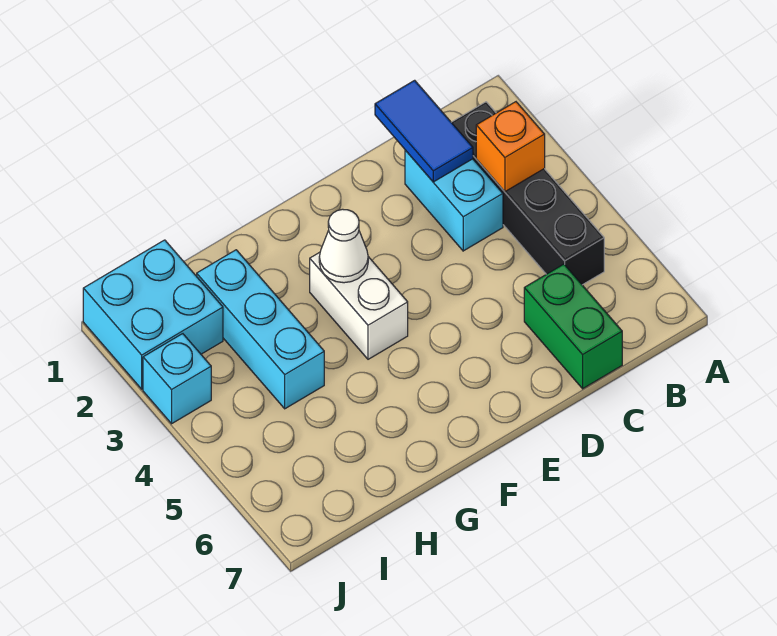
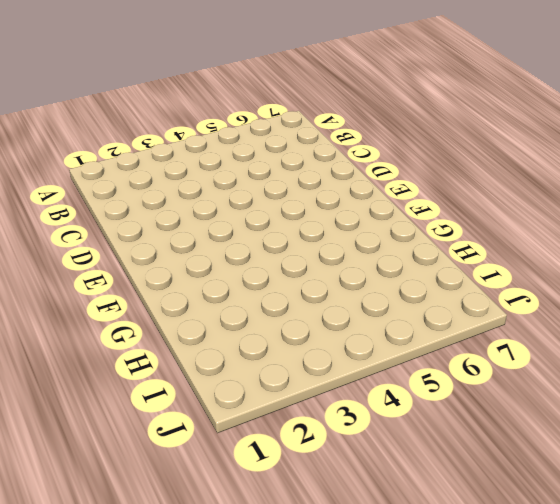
none -> black 1x4 brick [451,102,604,285]
none -> cyan 1x2 brick [405,150,503,251]

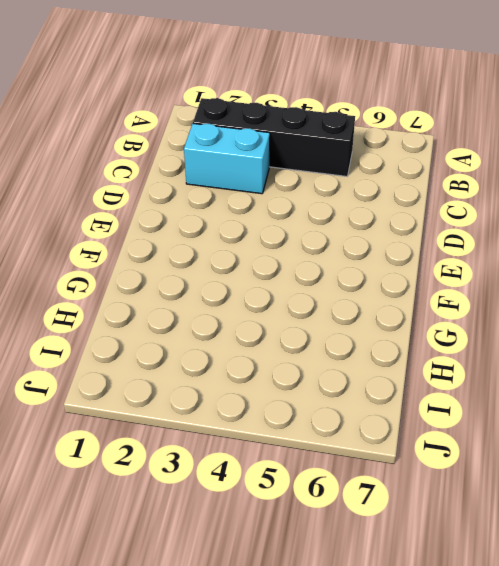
none -> green 1x2 brick [524,264,622,389]
none -> white 1x2 brick [310,252,408,359]

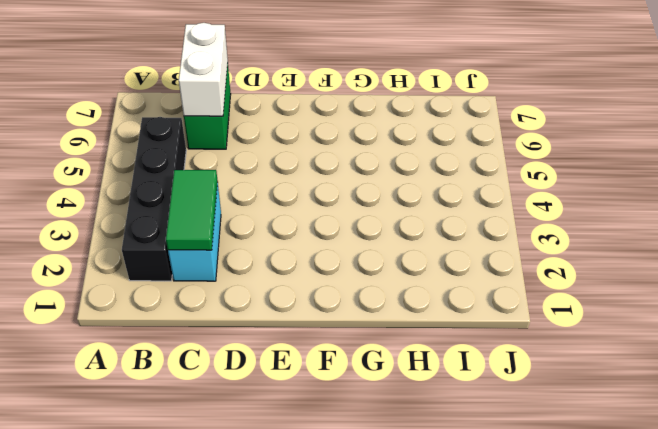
green 1x2 tile [166,170,218,250] -> blue 1x2 tile [375,80,473,182]
white 1x2 brick [179,23,228,116] -> white 1x2 brick moved to [310,252,408,359]
none -> cyan 1x3 brick [197,250,324,409]
none -> cyan 2x2 brick [83,240,223,389]

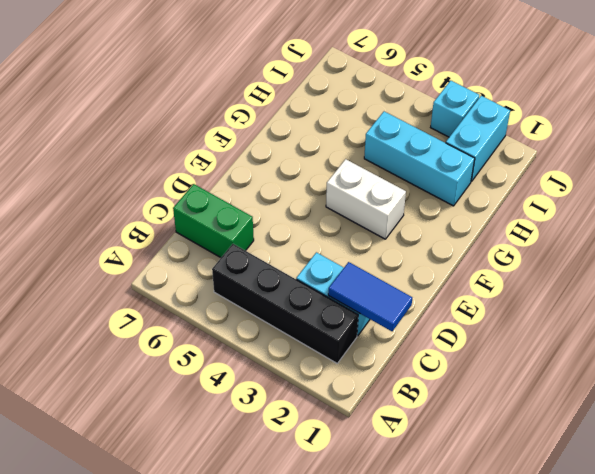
cyan 1x2 brick [446,96,510,182] -> cyan 2x2 brick [83,240,223,389]
none -> orange 1x1 brick [476,102,545,192]
none -> white 1x1 cone [319,209,368,283]

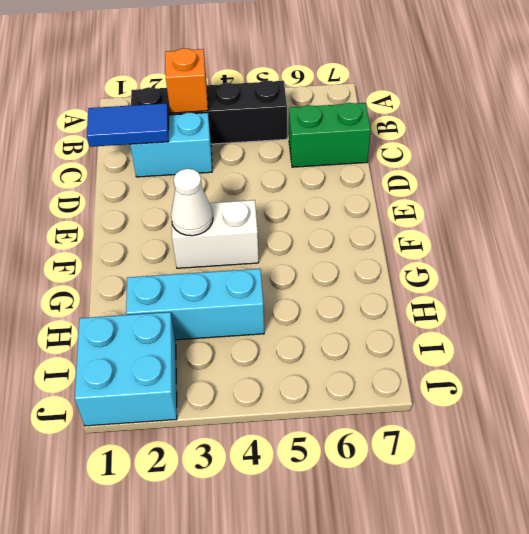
none -> cyan 1x1 brick [143,334,211,424]

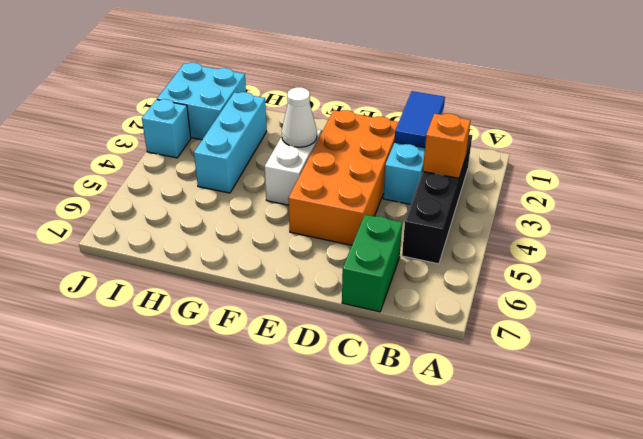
orange 2x4 brick [288,110,399,245] -> none

